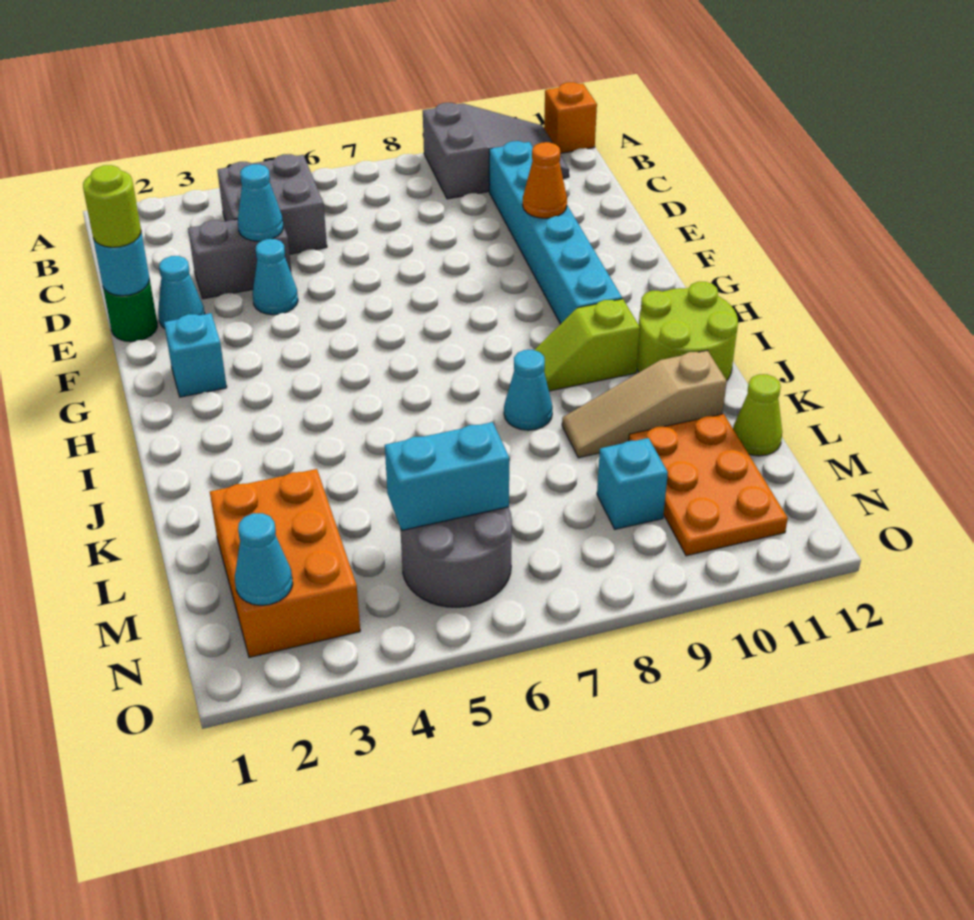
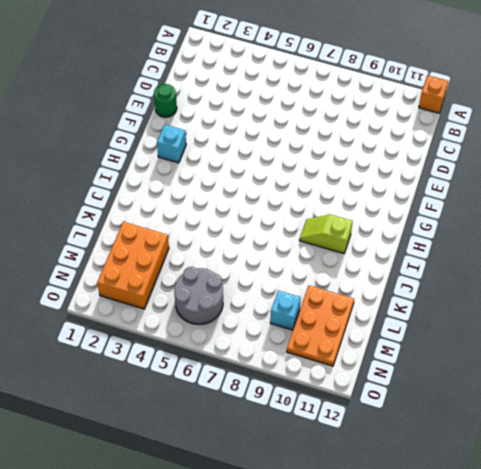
none -> grey 2x3 slope [423,103,569,199]
none -> grey 2x2 brick [217,154,327,254]
none -> cyan 1x6 brick [489,141,622,324]

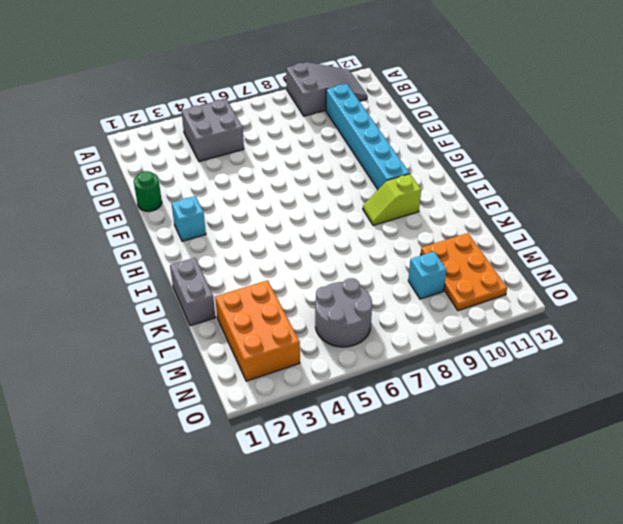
grey 1x2 brick [170,258,216,326] -> grey 1x2 brick turned to [188,219,292,299]
none -> orange 1x1 brick [544,82,597,153]
none -> cyan 1x1 cone [158,256,205,328]
none -> cyan 1x1 cone [253,239,298,315]

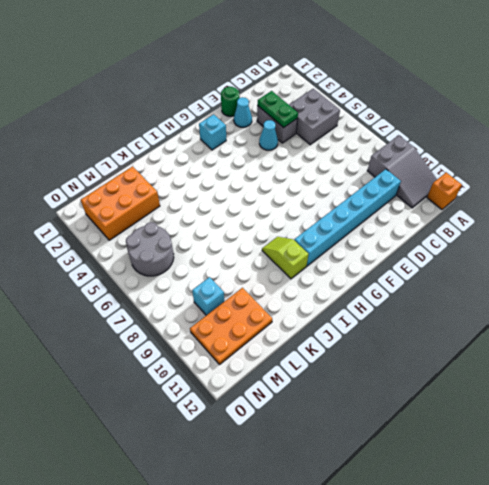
green 1x2 plate [257,91,298,128] -> cyan 1x1 cone [238,164,283,241]
none -> lime 2x2 round brick [637,282,738,380]
none -> cyan 1x1 cone [504,350,553,430]
none -> tan 1x3 slope [562,351,727,458]

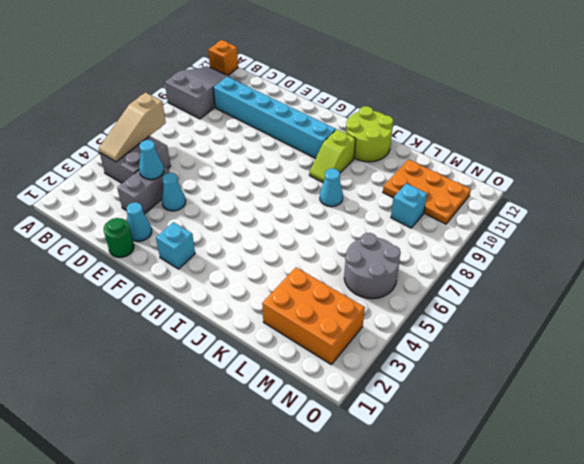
tan 1x3 slope [99,93,166,162] -> tan 1x3 slope moved to [562,351,727,458]
none -> lime 1x1 cone [733,374,782,456]
none -> cyan 1x1 round brick [93,232,149,296]
none -> orange 1x1 cone [523,142,567,218]

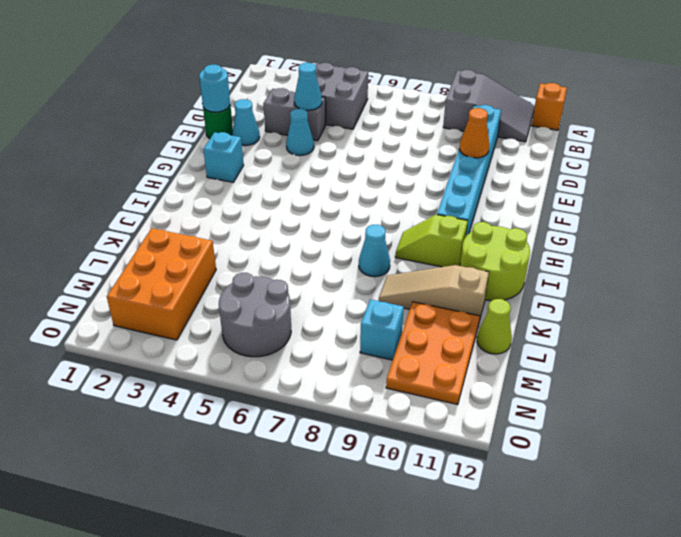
none -> cyan 1x2 brick [385,422,509,530]
none -> cyan 1x1 cone [235,513,293,605]
none -> lime 1x1 round brick [83,165,141,247]

